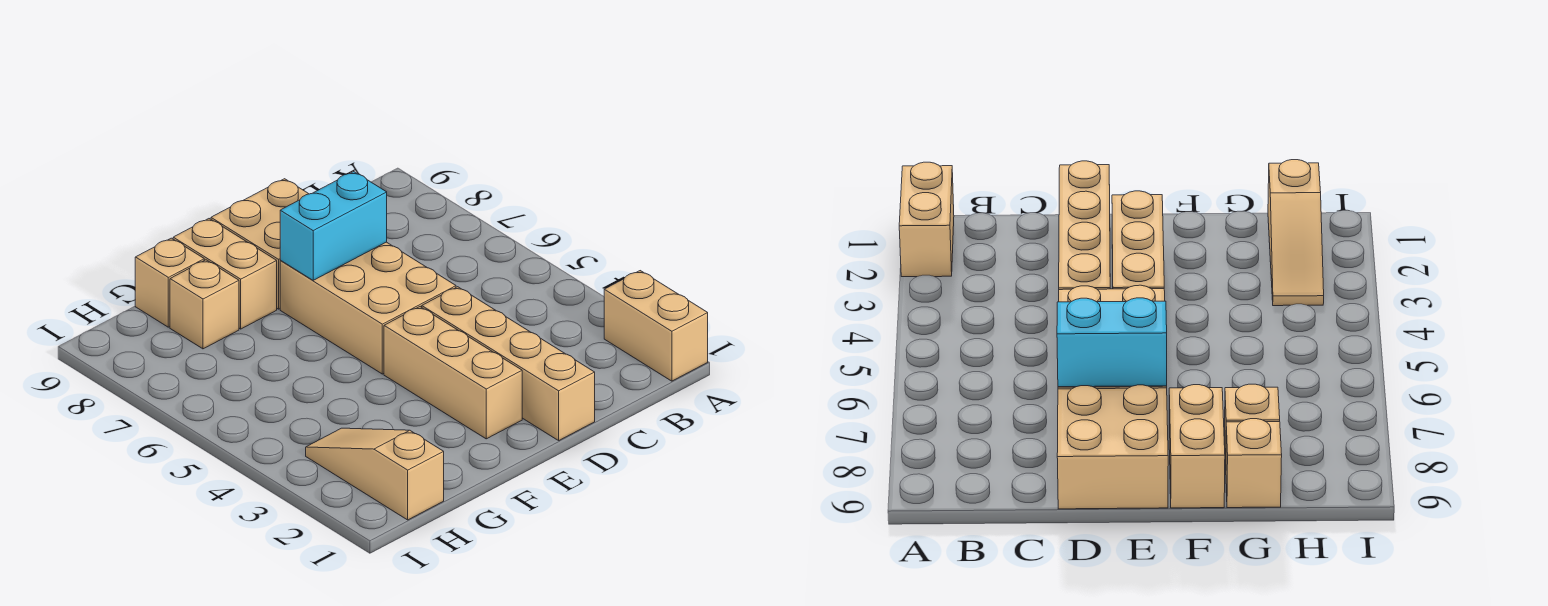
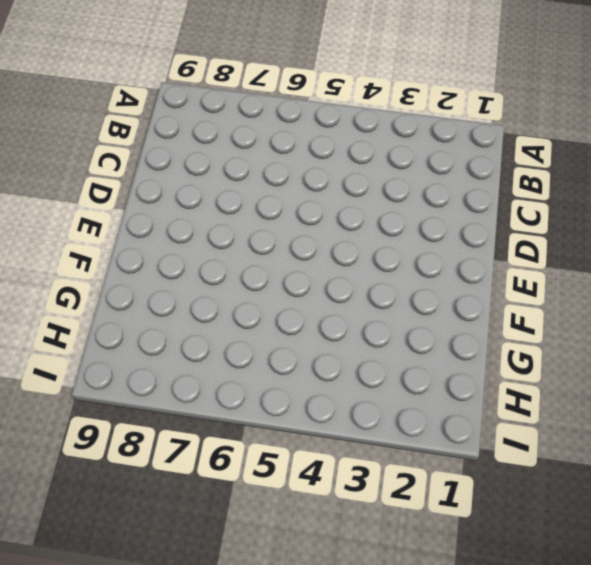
none -> tan 1x2 brick [604,271,708,381]
none -> tan 1x4 brick [422,287,595,440]

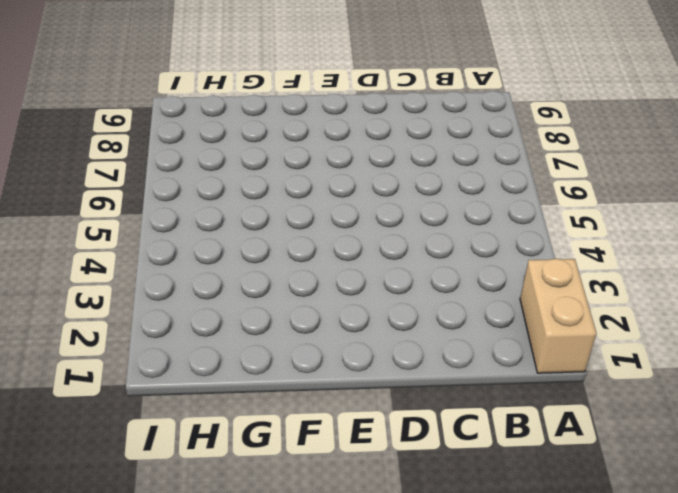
none -> tan 1x4 brick [422,287,595,440]
none -> tan 2x3 brick [280,242,456,374]

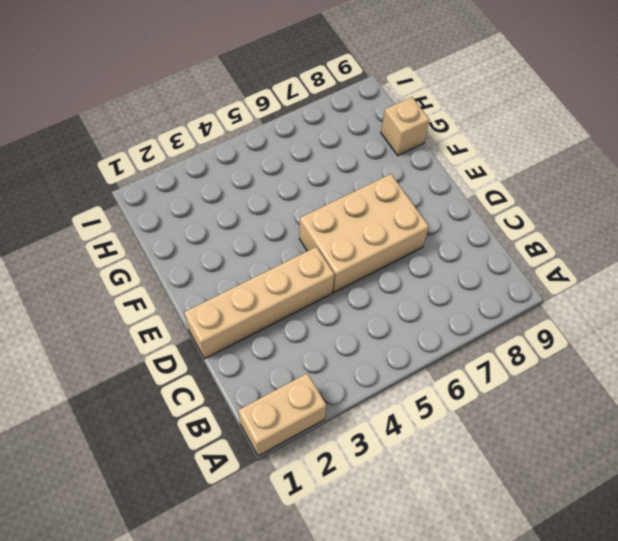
none -> tan 2x2 brick [211,179,308,309]
none -> tan 1x3 brick [384,307,522,439]

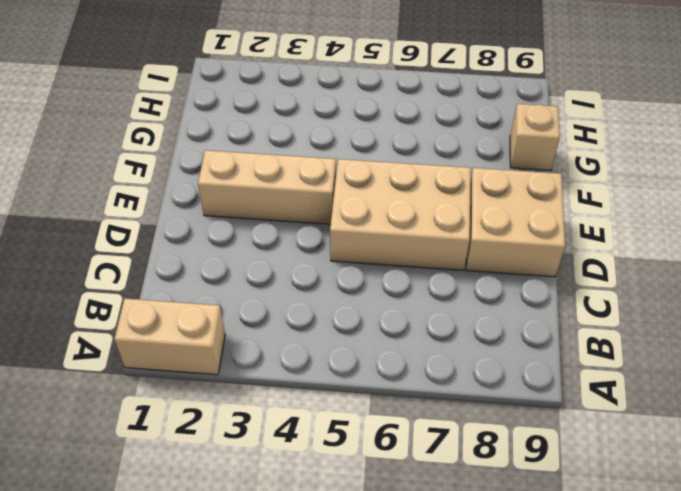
none -> tan 1x4 brick [422,287,595,440]
none -> tan 1x2 brick [173,219,277,329]

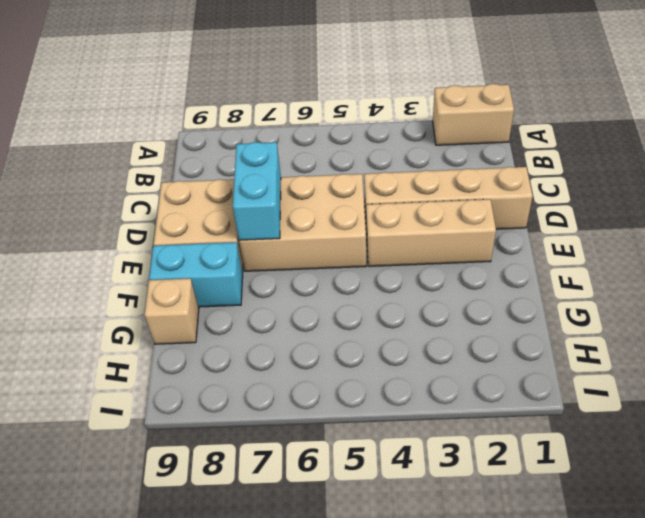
cyan 1x2 brick [149,242,243,307] -> tan 1x2 brick [173,219,277,329]
none -> tan 1x1 brick [170,260,239,349]
none -> tan 1x3 slope [306,428,444,520]

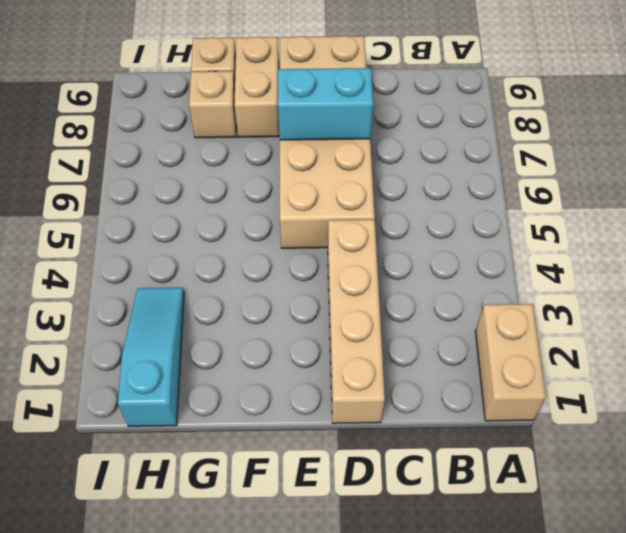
cyan 1x3 slope [118,288,184,426] -> tan 1x3 slope [306,428,444,520]
none -> tan 1x3 brick [384,307,522,439]

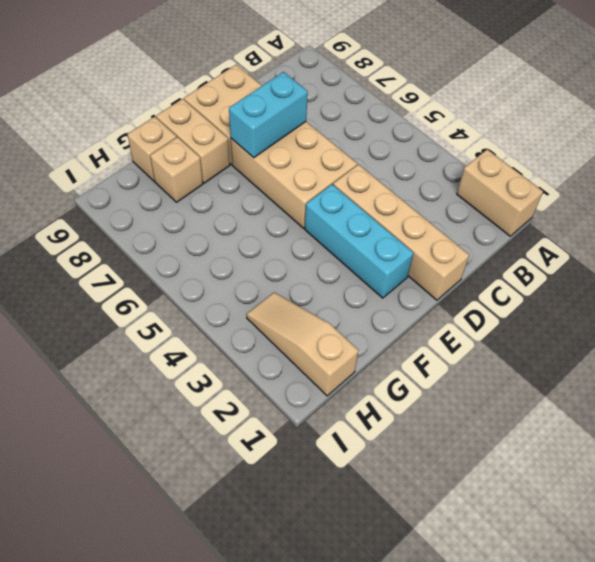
cyan 1x3 brick [305,184,414,298] -> tan 1x3 brick [384,307,522,439]

